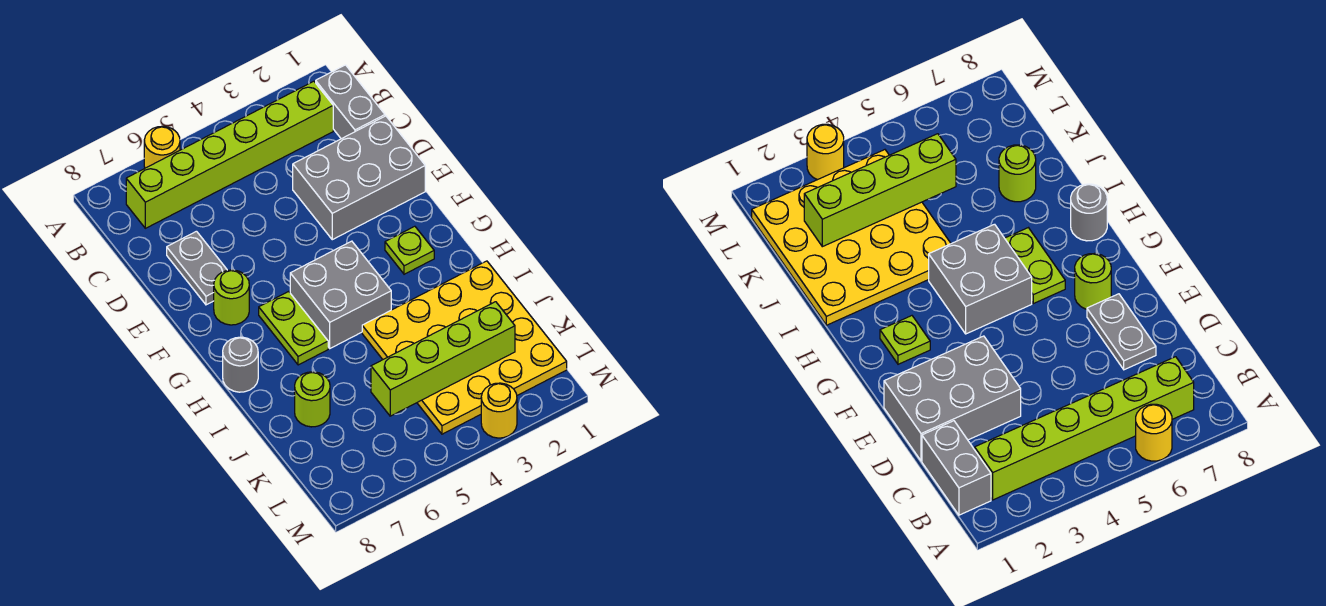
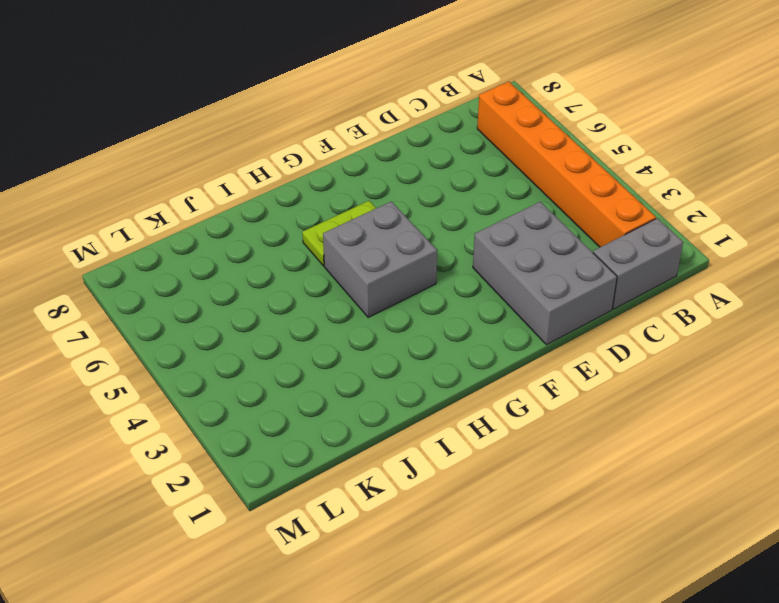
orange 1x6 brick [477,82,656,247] -> lime 1x6 brick [126,81,333,228]
none -> yellow 1x1 round brick [144,126,180,168]
none -> grey 1x2 plate [167,231,227,305]
none -> lime 1x1 round brick [214,270,249,325]

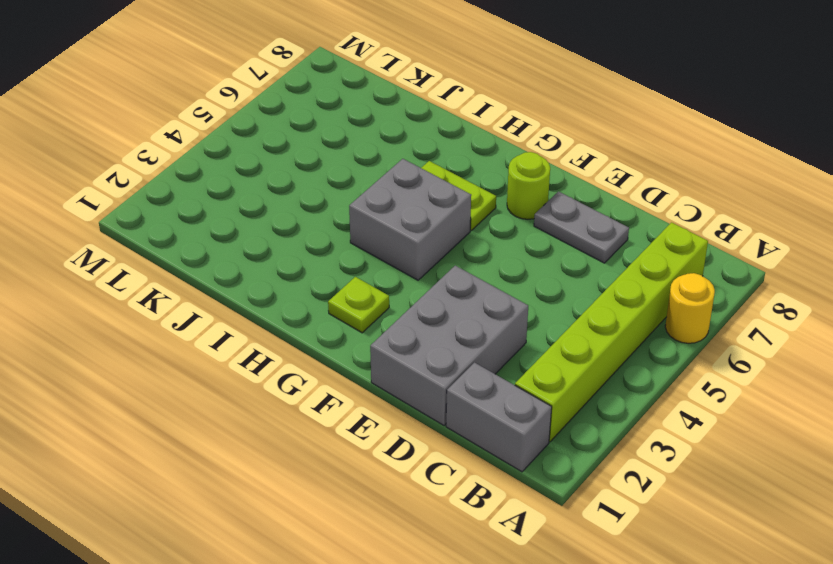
none -> grey 1x1 round brick [223,337,258,392]
none -> yellow 4x4 plate [362,261,567,434]
none -> lime 1x1 round brick [295,372,330,427]

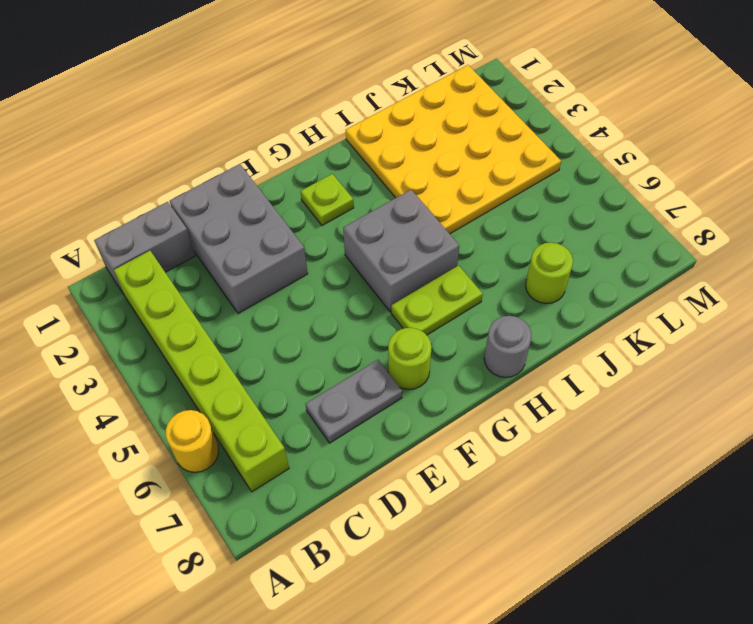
none -> yellow 1x1 round brick [481,383,517,438]
none -> lime 1x4 brick [371,302,515,416]

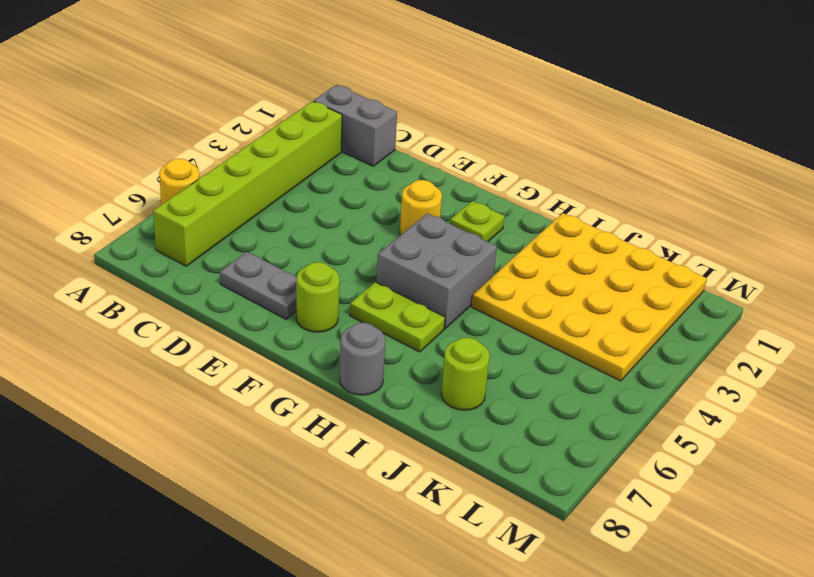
yellow 1x1 round brick [400,180,442,235] -> yellow 1x1 round brick moved to [481,383,517,438]
none -> grey 2x3 brick [293,116,425,240]
none -> lime 1x4 brick [371,302,515,416]

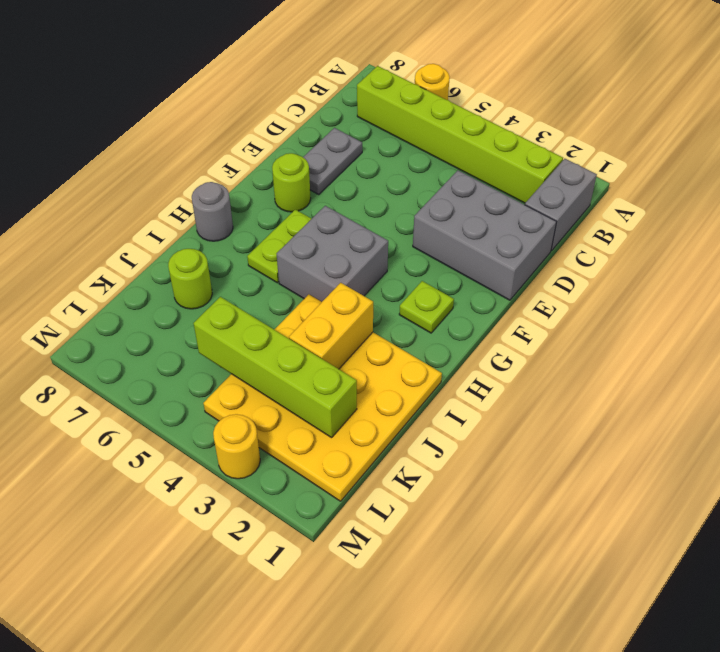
yellow 1x2 brick [289,283,373,369] -> none

